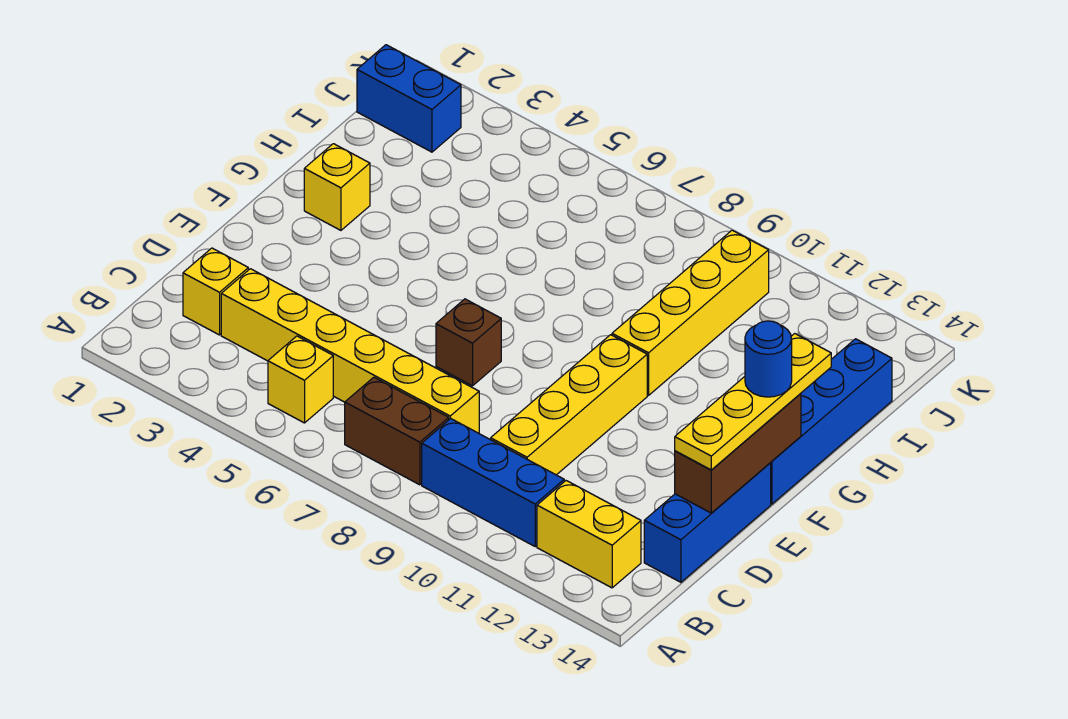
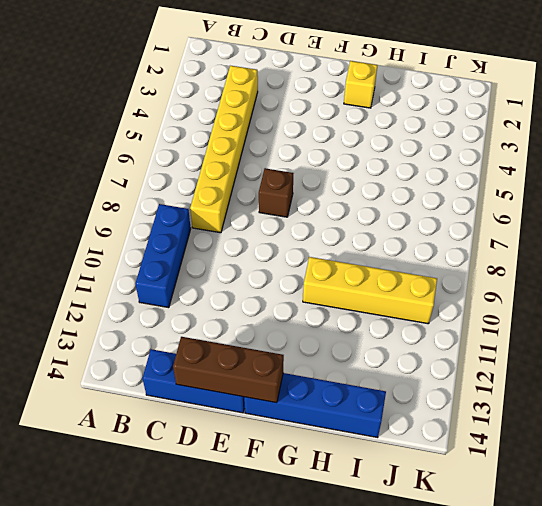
none -> yellow 1x1 brick [268,336,333,423]
none -> brown 1x2 brick [345,377,449,485]
none -> yellow 1x2 brick [537,481,641,588]

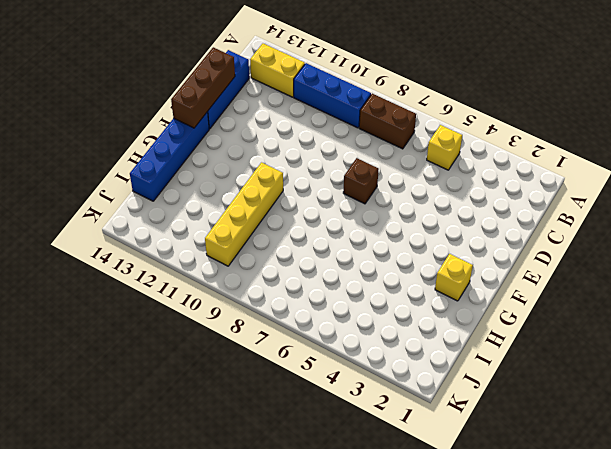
none -> yellow 1x1 brick [183,248,248,335]
none -> yellow 1x6 brick [221,269,479,433]
none -> yellow 1x4 brick [491,335,647,475]

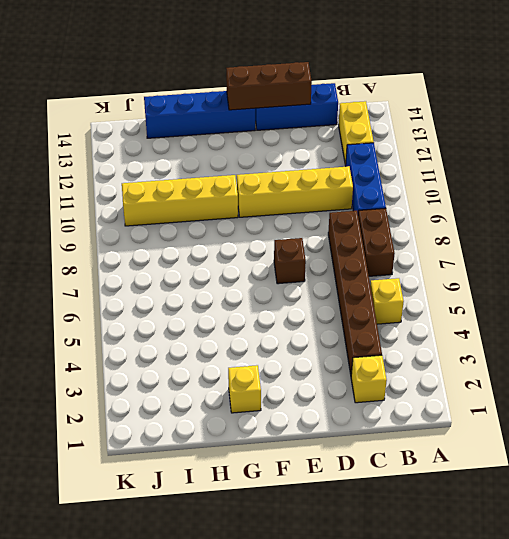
brown 1x6 brick [328,211,382,374] -> yellow 1x6 brick [221,269,479,433]
none -> blue 1x2 brick [357,45,461,152]
none -> yellow 1x4 plate [675,334,831,470]
none -> blue 1x1 round brick [745,321,792,397]

